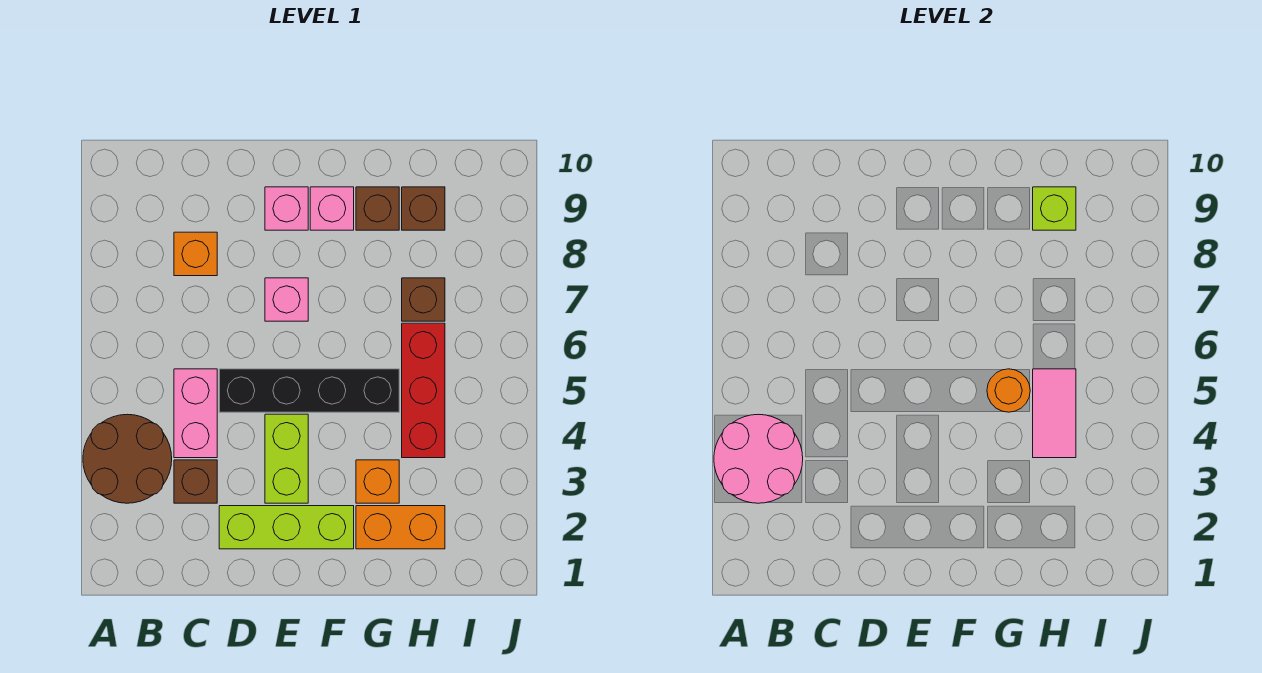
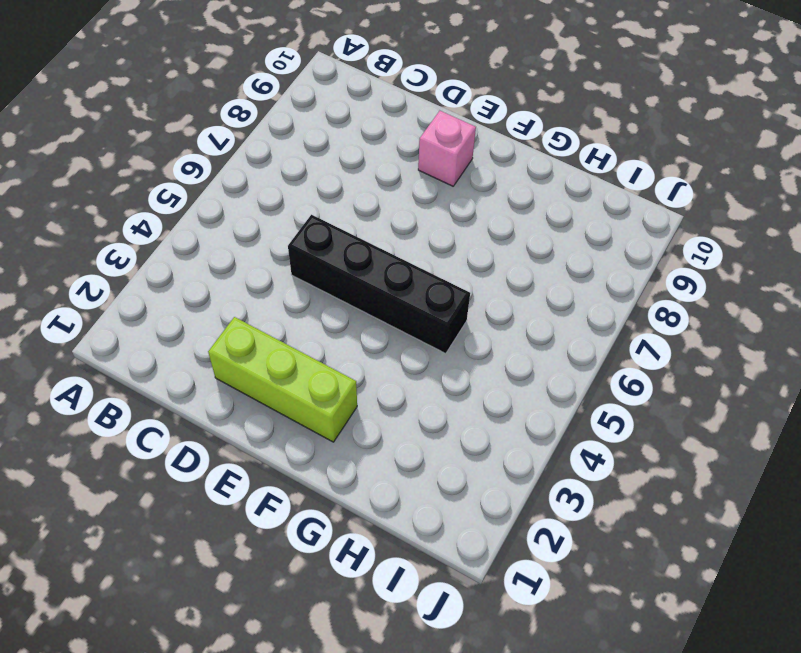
none -> brown 2x2 round brick [83,414,172,503]
none -> brown 1x1 brick [174,460,217,503]
none -> pink 1x2 brick [174,369,217,458]

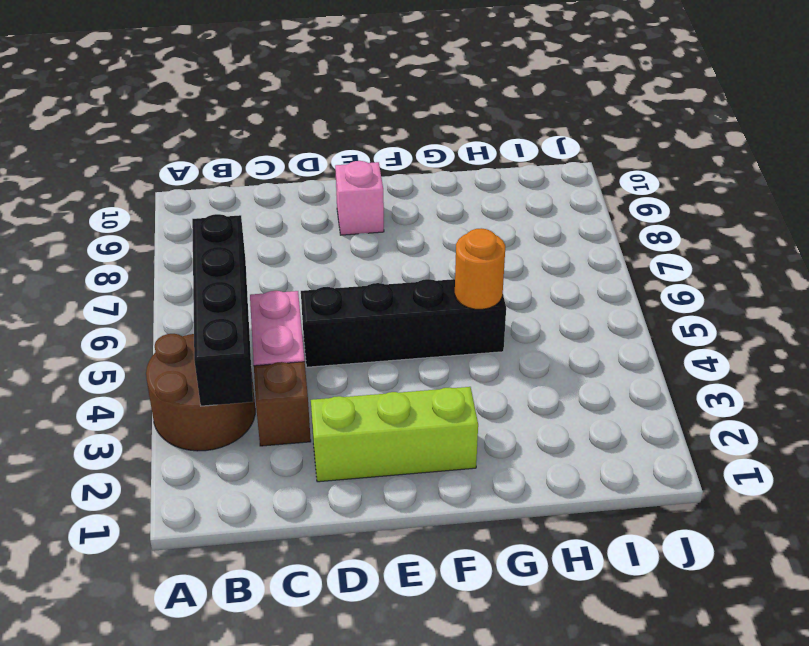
black 1x4 brick [192,214,253,406] -> pink 2x2 round brick [714,414,803,503]
none -> orange 1x1 brick [174,232,217,276]
none -> lime 1x2 brick [265,414,308,503]
none -> pink 1x1 brick [265,278,308,321]

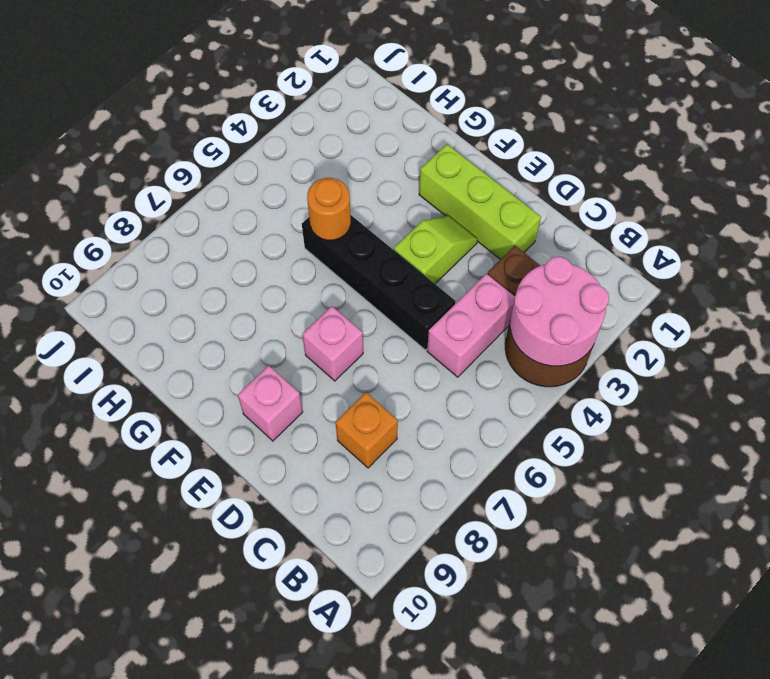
lime 1x2 slope [394,216,478,284] -> lime 1x2 brick [265,414,308,503]
none -> pink 1x1 brick [310,187,354,230]
none -> orange 1x2 brick [356,506,445,549]
none -> orange 1x1 brick [356,460,399,503]

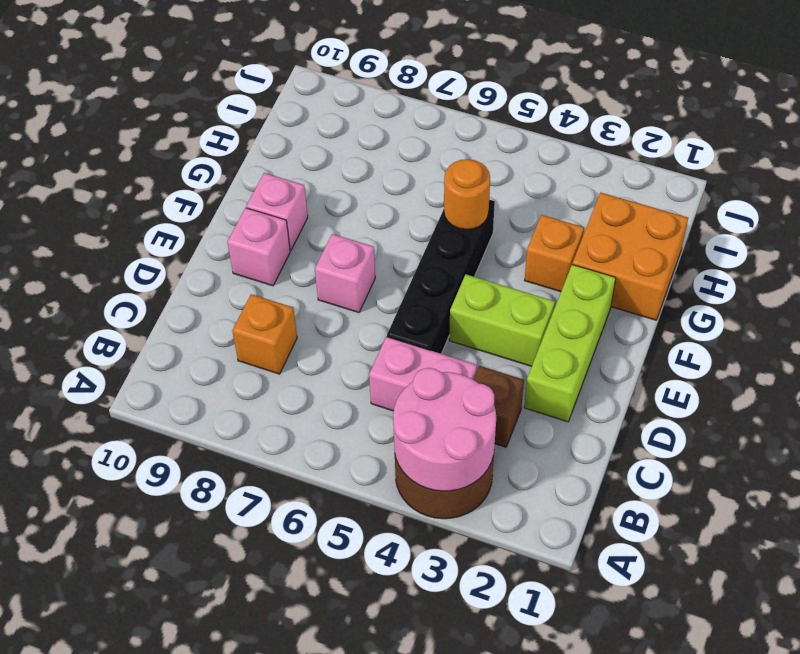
orange 2x2 brick [572,192,688,320] -> orange 1x2 brick [356,506,445,549]
none -> brown 1x1 brick [356,187,399,230]
none -> red 1x3 brick [402,323,445,458]
none -> brown 1x1 brick [402,278,445,321]

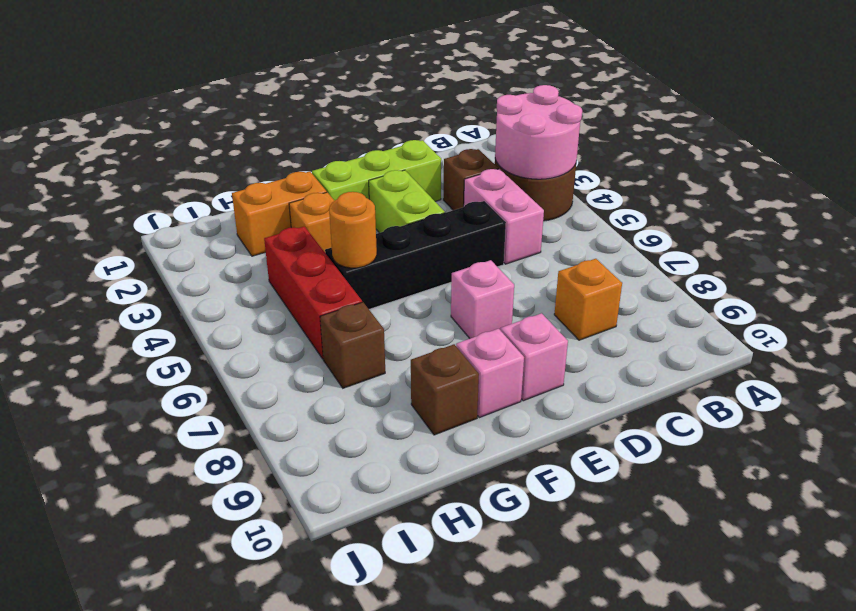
none -> brown 1x1 brick [402,187,445,230]
none -> pink 1x2 tile [1033,369,1076,458]
none -> lime 1x1 brick [1033,187,1076,230]

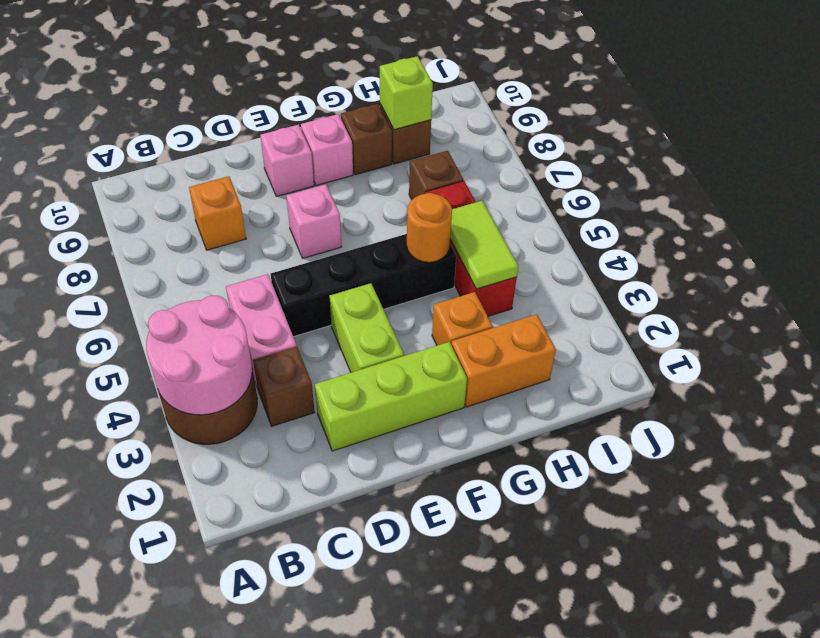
lime 1x2 tile [450,201,518,289] -> pink 1x2 tile [1033,369,1076,458]

